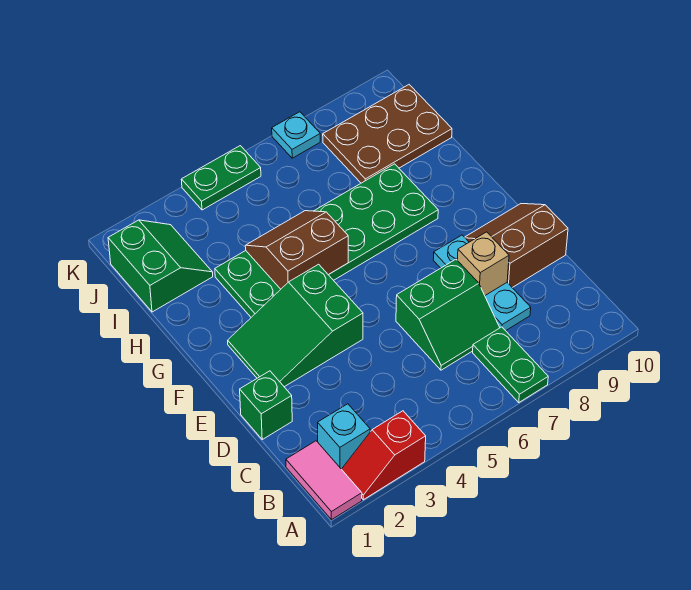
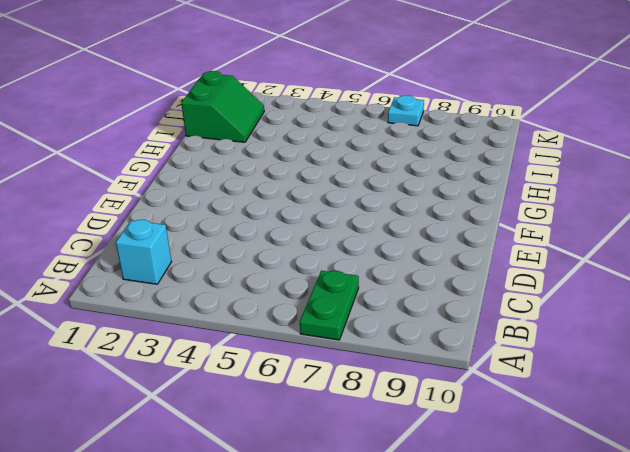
none -> pink 1x2 tile [286,441,362,520]
none -> red 1x2 slope [342,411,426,500]
none -> green 2x2 slope [396,259,500,370]

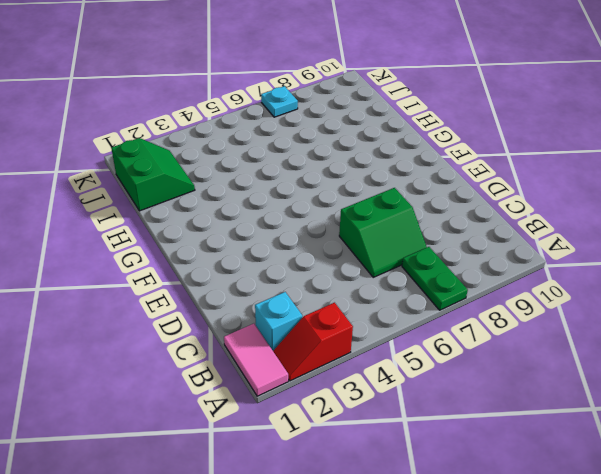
none -> cyan 1x3 plate [433,235,531,331]
none -> green 1x1 brick [240,371,292,439]
none -> brown 2x2 slope [465,204,568,288]

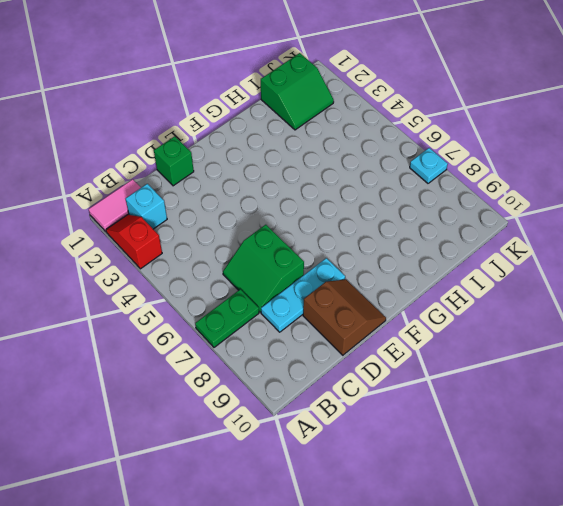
none -> green 2x3 slope [228,264,363,387]
none -> green 2x6 plate [215,164,438,317]
none -> brown 2x3 plate [323,85,452,183]

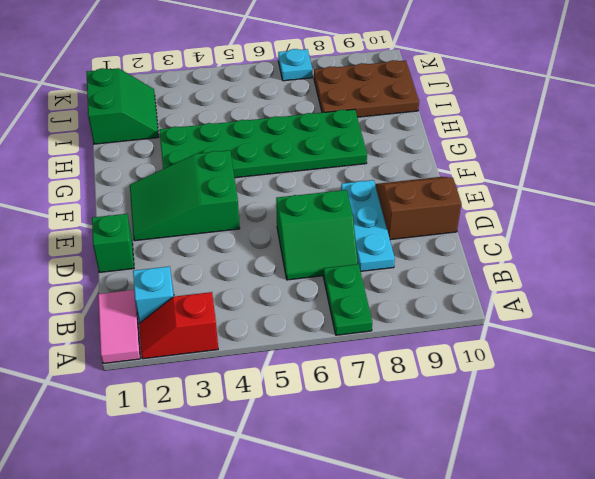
none -> green 1x2 plate [181,146,261,210]
none -> tan 1x1 brick [457,232,509,295]
none -> brown 2x2 slope [245,211,348,289]

